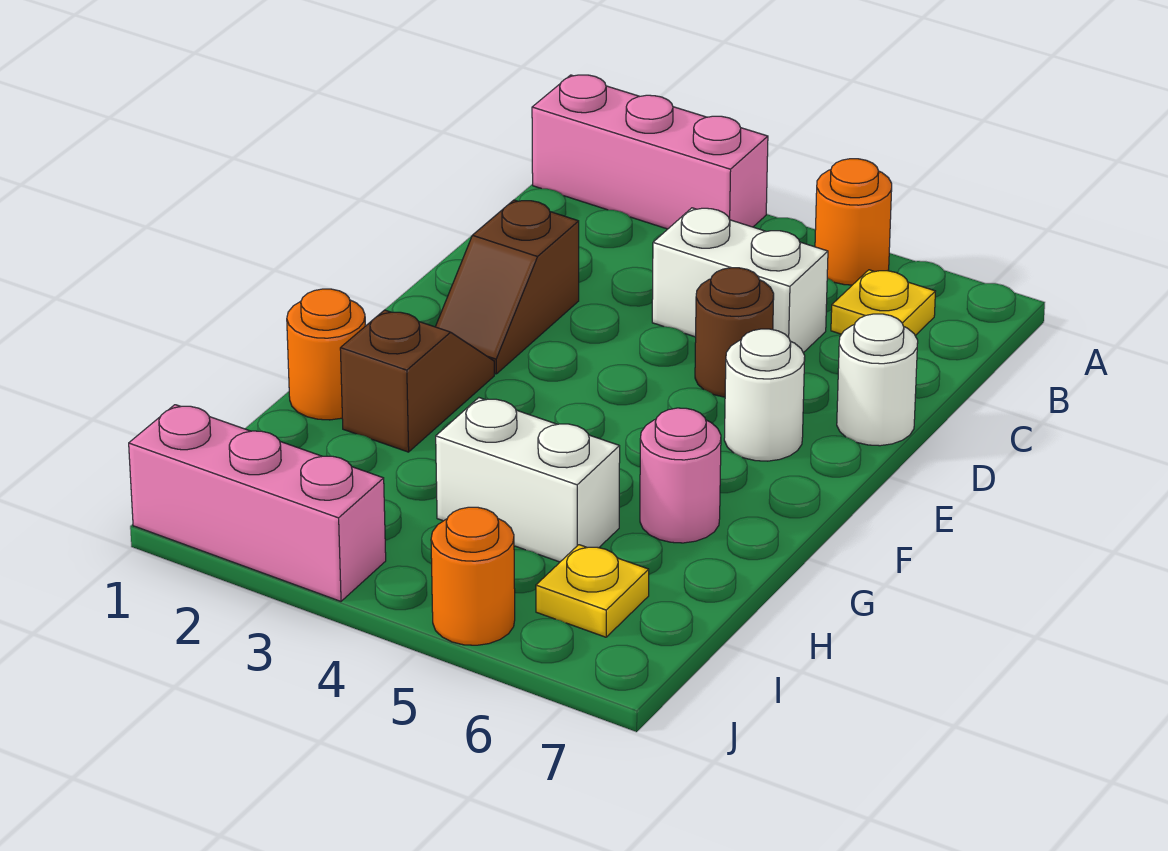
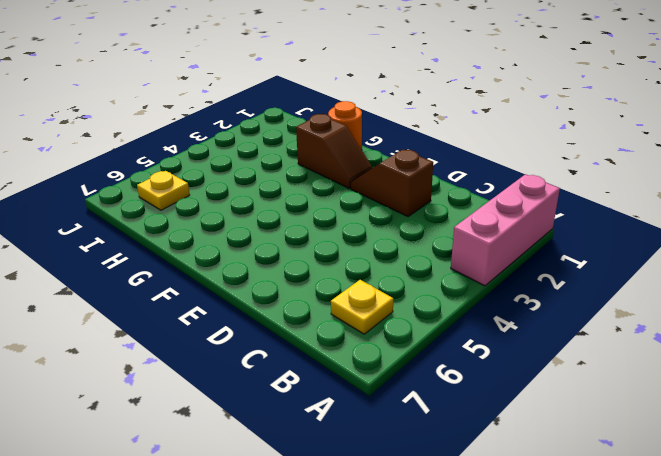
none -> orange 1x1 round brick [815,159,892,285]
none -> white 1x2 brick [652,208,828,353]
none -> brown 1x1 round brick [695,268,774,397]

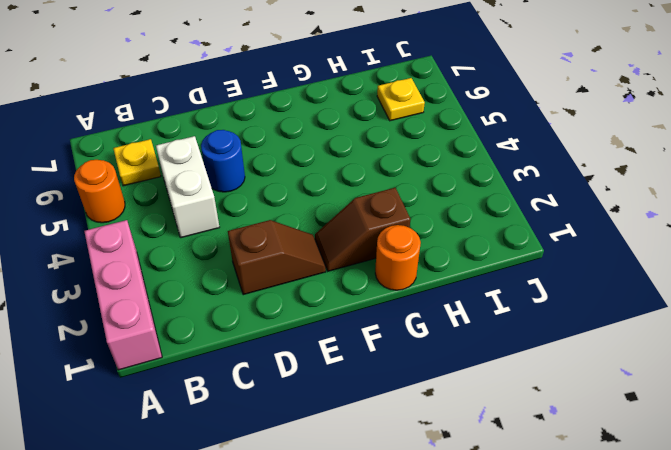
blue 1x1 round brick [201,130,245,192] -> brown 1x1 round brick [695,268,774,397]
none -> white 1x1 round brick [837,314,918,446]
none -> white 1x1 round brick [724,329,805,461]
none -> pink 1x1 round brick [640,408,721,543]

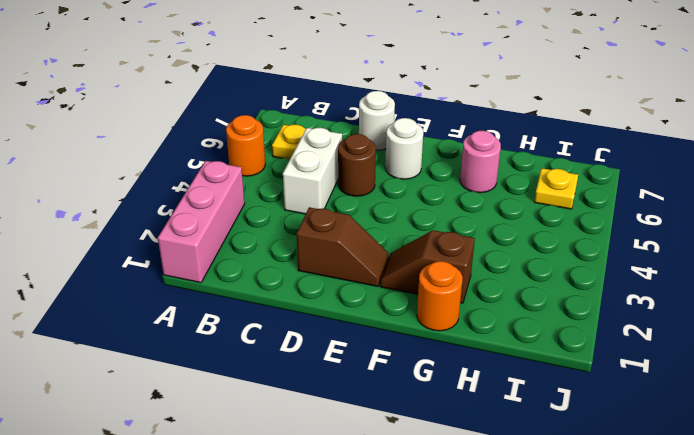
none -> white 1x2 brick [436,398,620,562]
none -> pink 1x3 brick [129,405,386,601]
none -> orange 1x1 round brick [431,507,515,645]

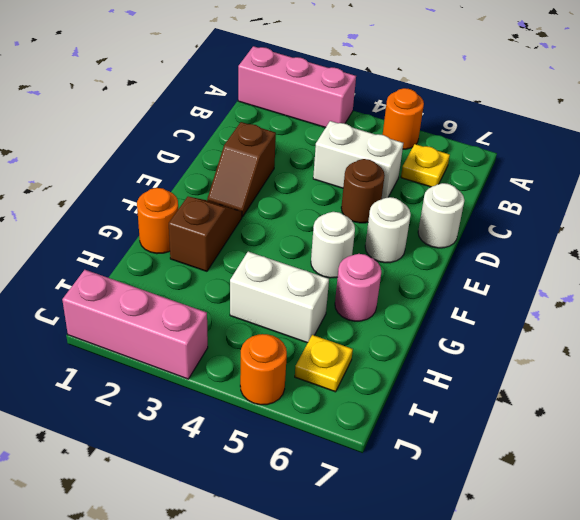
white 1x1 round brick [311,212,355,278] -> none

